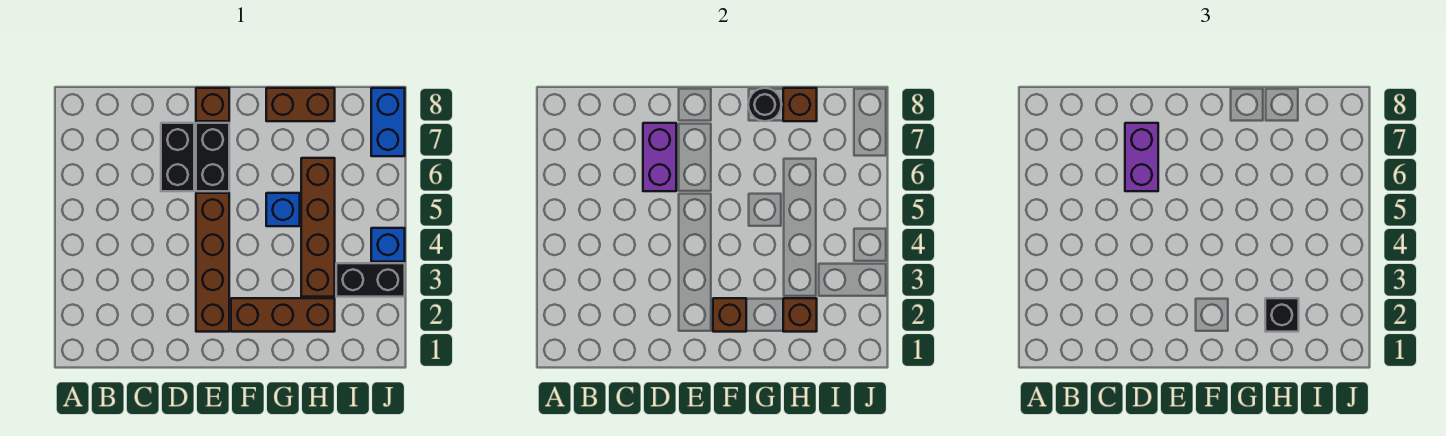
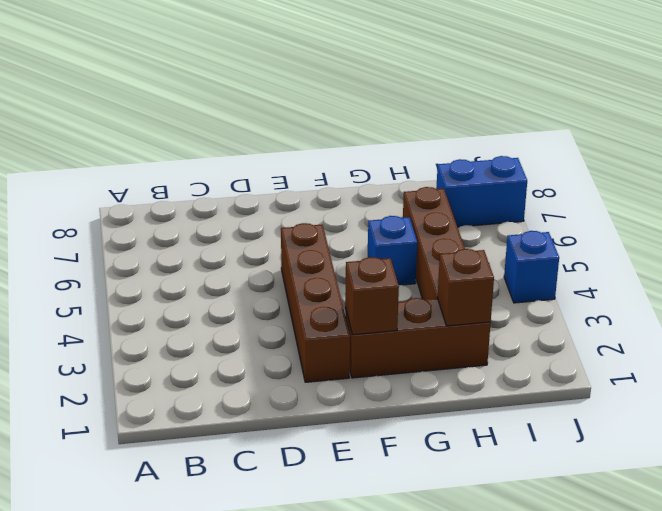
blue 1x2 brick [436,156,527,227] -> blue 1x2 brick turned to [371,88,405,156]
none -> black 1x2 brick [161,123,194,191]
none -> black 1x2 brick [196,123,229,191]
none -> brown 1x1 brick [196,88,229,121]

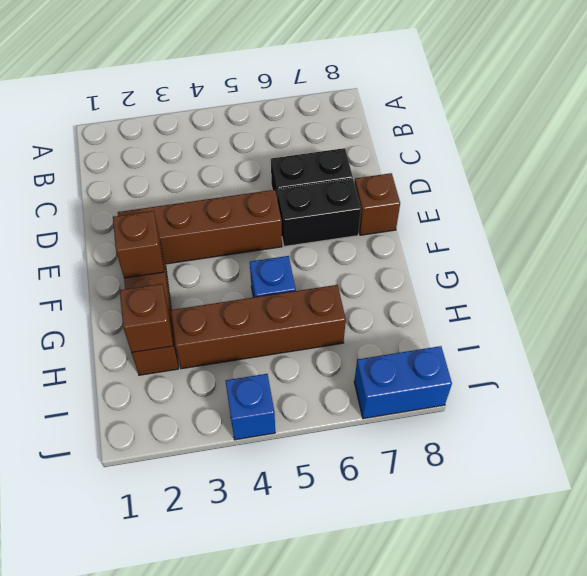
none -> brown 1x2 brick [266,88,335,121]
none -> black 1x2 brick [336,263,405,297]
none -> purple 1x2 brick [643,123,676,191]

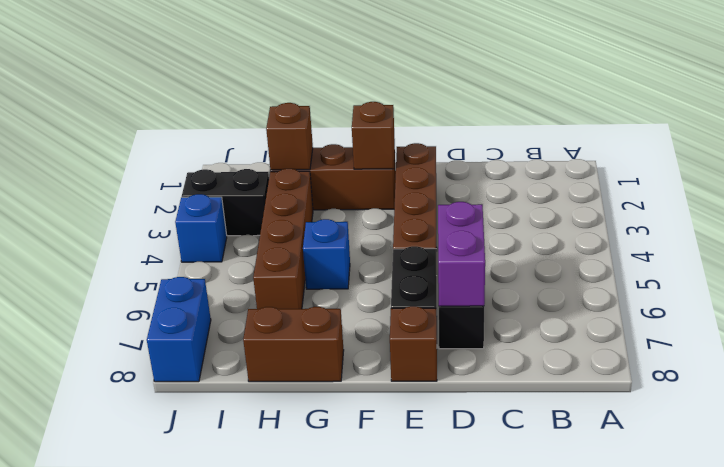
none -> black 1x1 round brick [748,88,782,121]
none -> brown 1x1 brick [783,88,817,121]
none -> purple 1x2 brick [1125,123,1158,191]

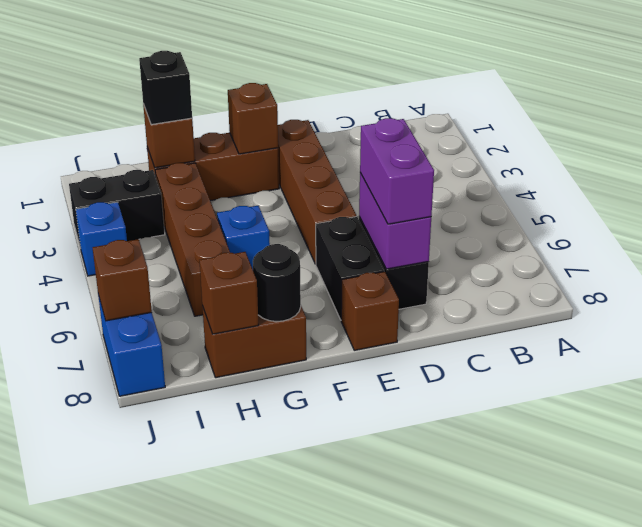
brown 1x1 brick [93,239,152,321] -> none

